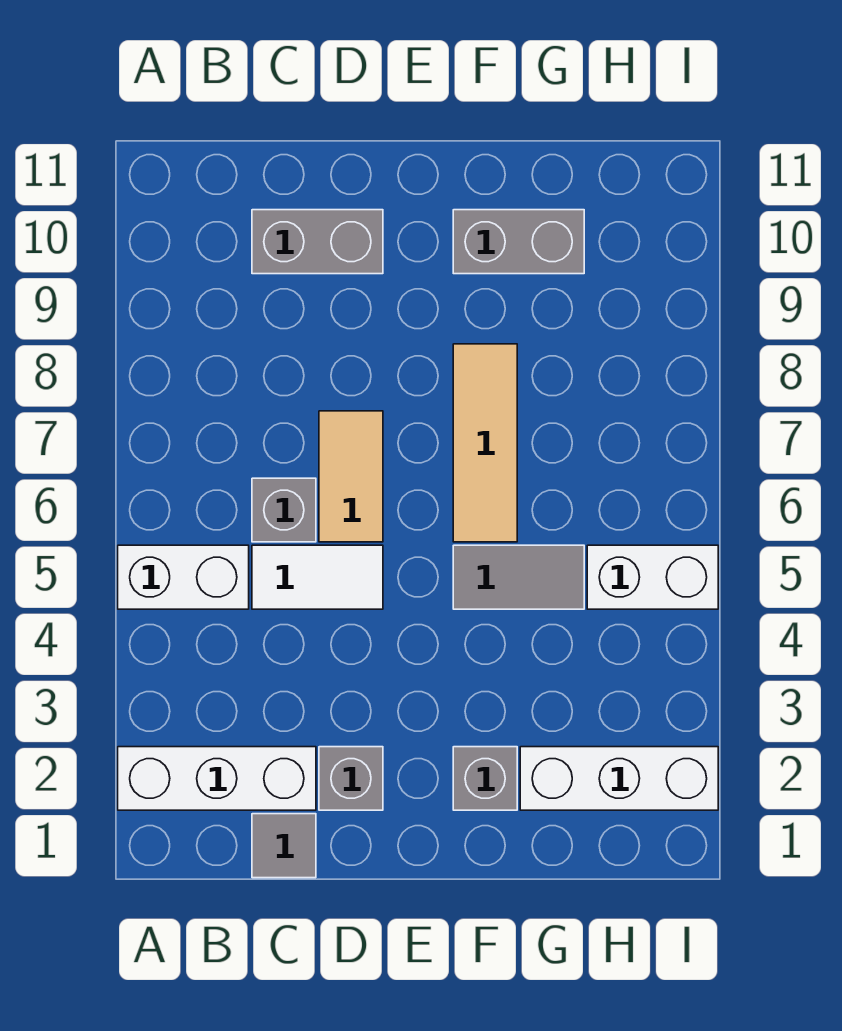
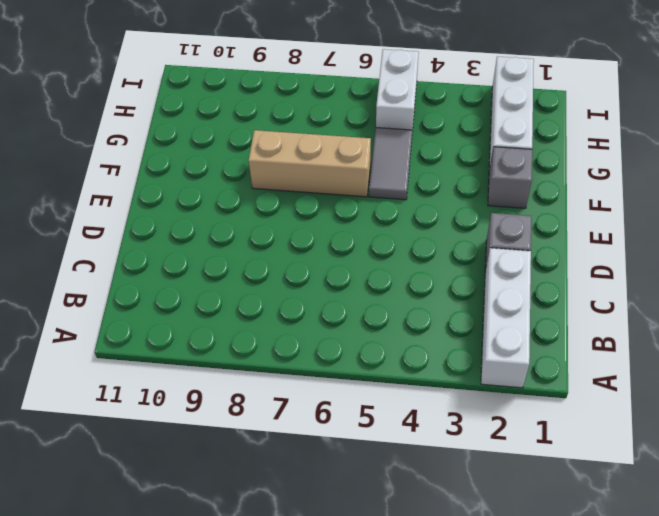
tan 1x3 brick [249,130,371,197] -> tan 1x3 tile [453,344,517,542]
none -> white 1x2 brick [118,545,249,609]
none -> grey 1x1 tile [252,814,316,878]
none -> white 1x2 tile [252,545,383,609]

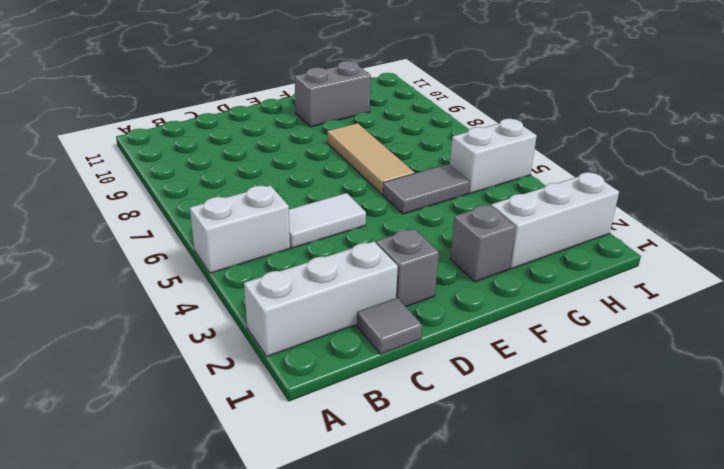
none -> grey 1x1 brick [252,478,316,542]
none -> grey 1x2 brick [252,210,383,274]
none -> tan 1x2 tile [319,411,383,542]

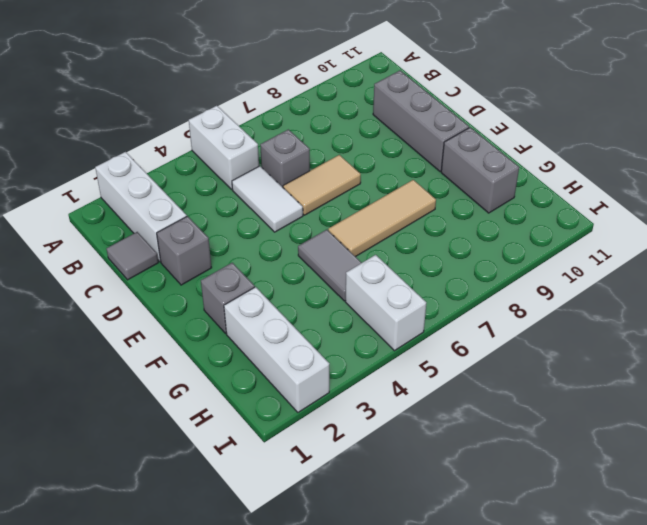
grey 1x3 brick [373,71,469,172] -> grey 1x2 brick [252,210,383,274]

